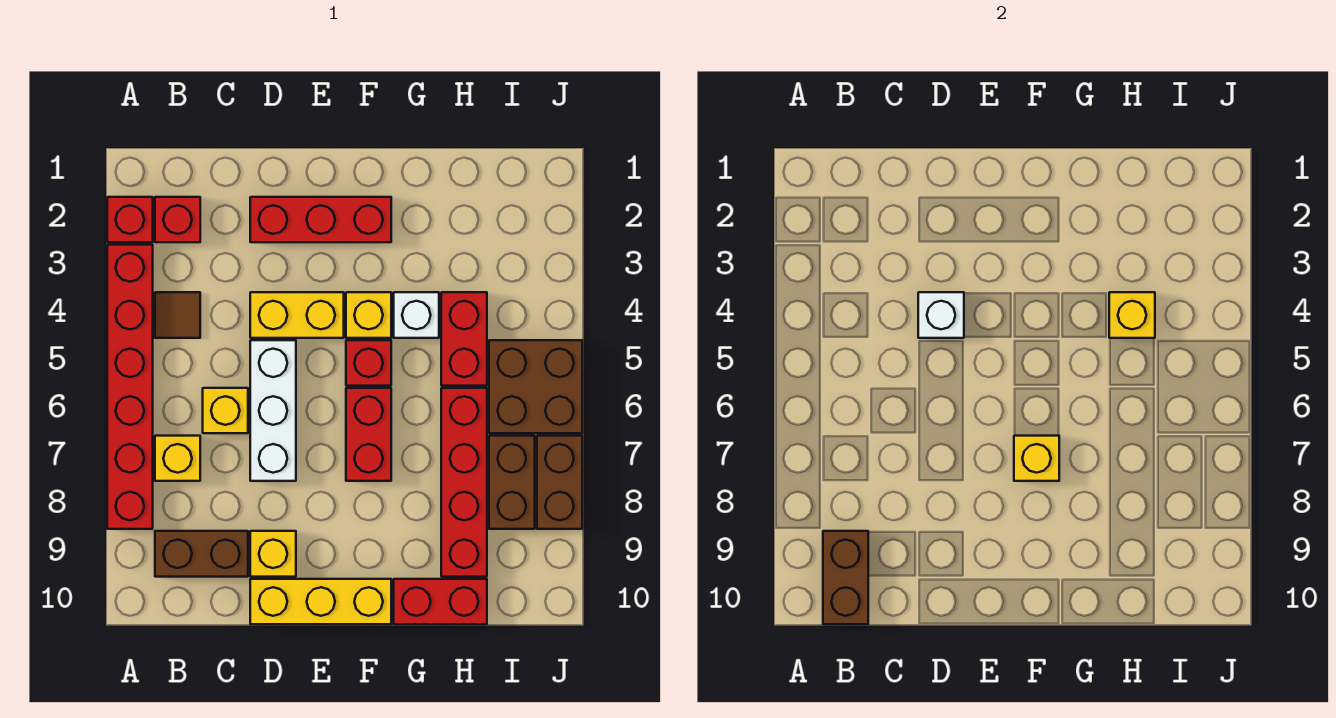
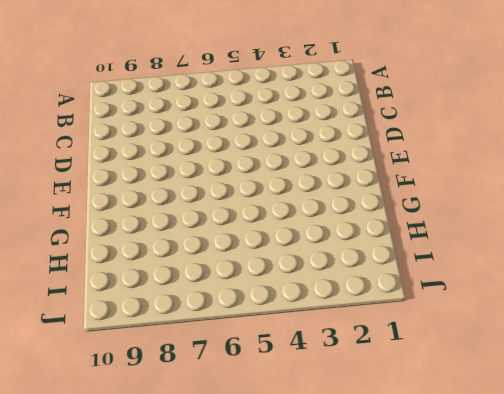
none -> red 1x1 brick [107,197,153,242]
none -> red 1x6 brick [107,245,153,529]
none -> red 1x1 brick [155,197,200,242]

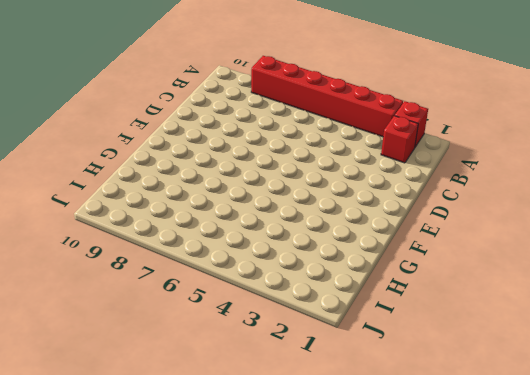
none -> brown 1x1 tile [155,292,200,338]
none -> yellow 1x1 brick [155,436,200,481]
none -> brown 1x2 brick [155,531,248,577]

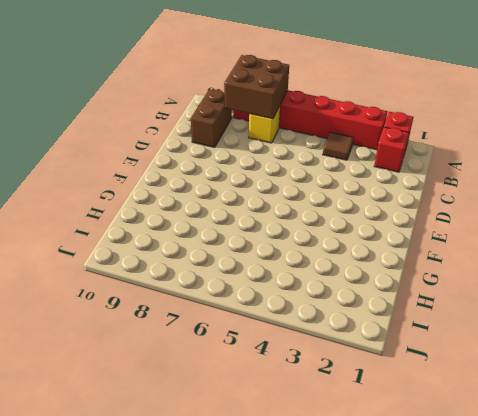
brown 2x2 brick [224,55,289,119] -> brown 2x2 brick moved to [489,340,582,433]
none -> yellow 1x1 brick [203,388,248,433]
none -> red 1x3 brick [250,197,391,242]
none -> yellow 1x2 brick [250,292,344,338]

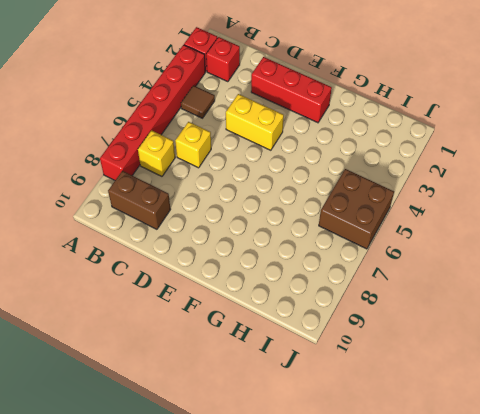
none -> white 1x3 brick [250,340,296,481]
none -> yellow 1x1 brick [250,531,296,577]
none -> yellow 1x3 brick [250,579,391,624]

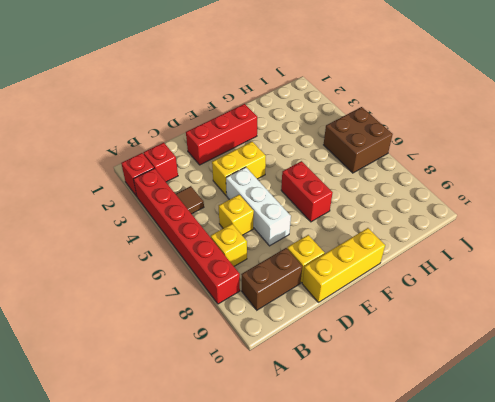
none -> yellow 1x1 brick [346,292,391,338]
none -> red 1x1 brick [346,340,391,386]
none -> white 1x1 brick [394,292,439,338]

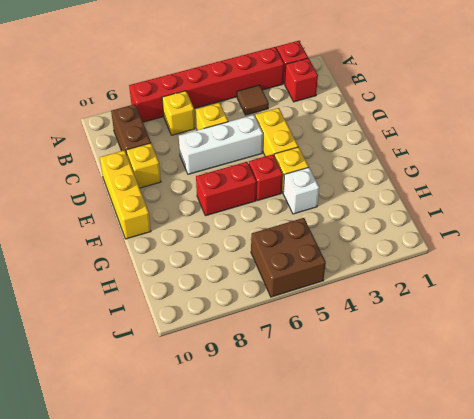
none -> red 1x3 brick [250,197,391,242]
none -> red 1x2 brick [394,579,487,624]
none -> red 1x2 brick [441,292,487,386]

